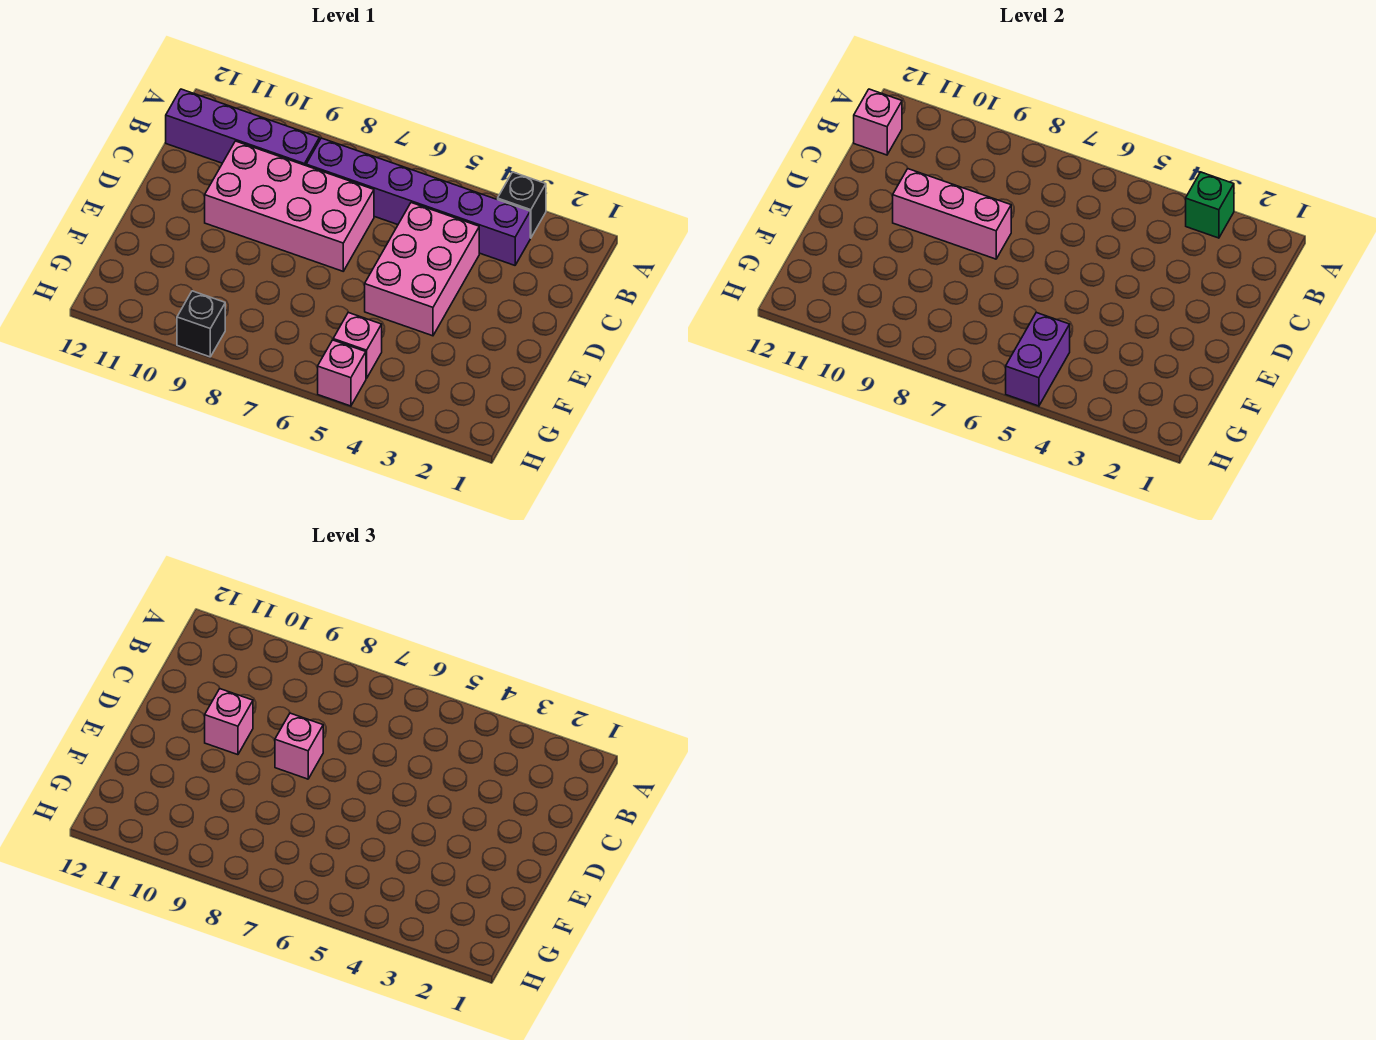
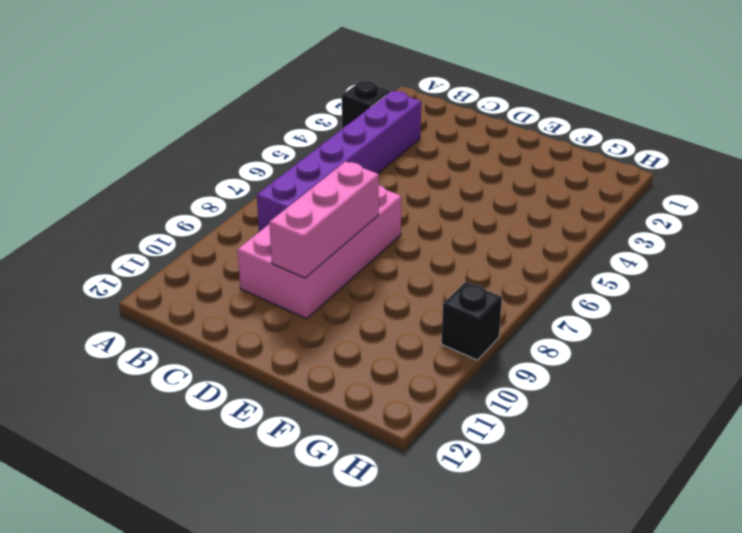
none -> purple 1x4 brick [166,89,319,166]
none -> pink 2x3 brick [365,203,479,336]
none -> pink 1x1 brick [333,312,382,379]

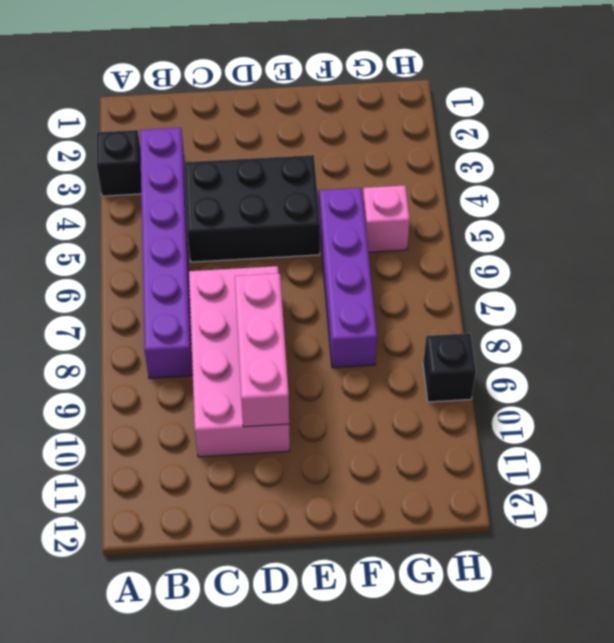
black 2x3 brick [185,155,320,262] -> pink 2x3 brick [365,203,479,336]
purple 1x4 brick [319,188,377,368] -> purple 1x4 brick moved to [166,89,319,166]
none -> pink 1x1 brick [318,340,366,406]
none -> green 1x1 brick [1186,172,1234,238]
none -> pink 1x1 brick [854,89,902,155]

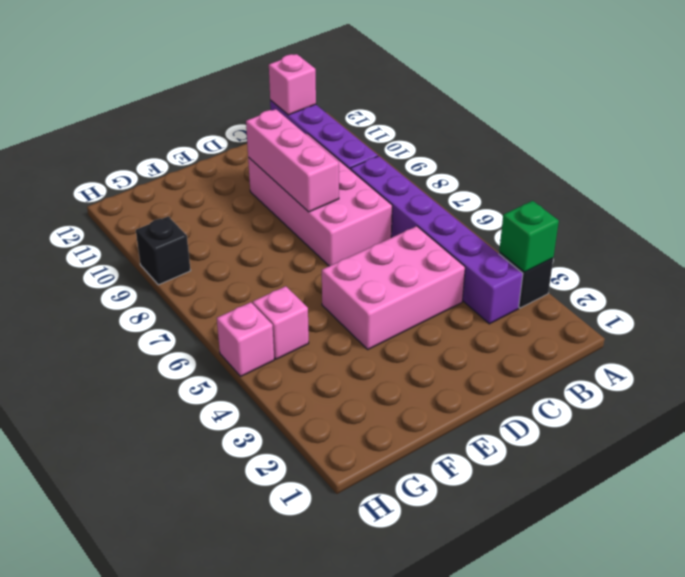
none -> purple 1x2 brick [1006,312,1070,406]
none -> pink 1x1 brick [275,713,323,779]
none -> pink 1x1 brick [205,689,253,755]

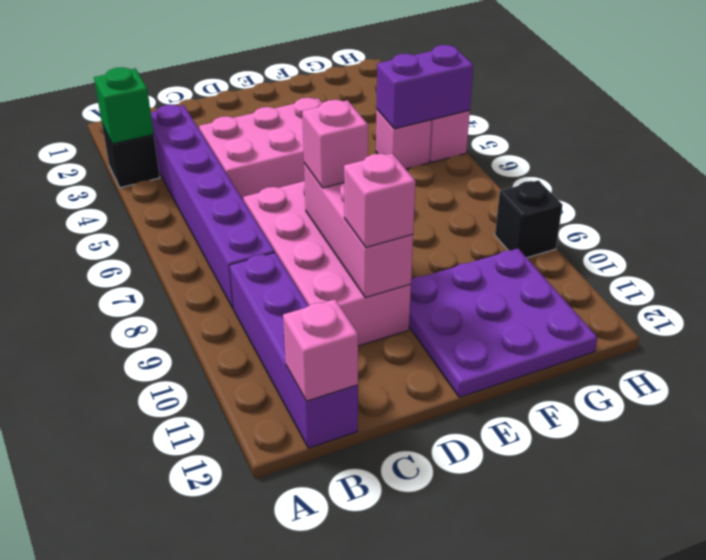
purple 3x3 plate [409,249,598,397] -> none

